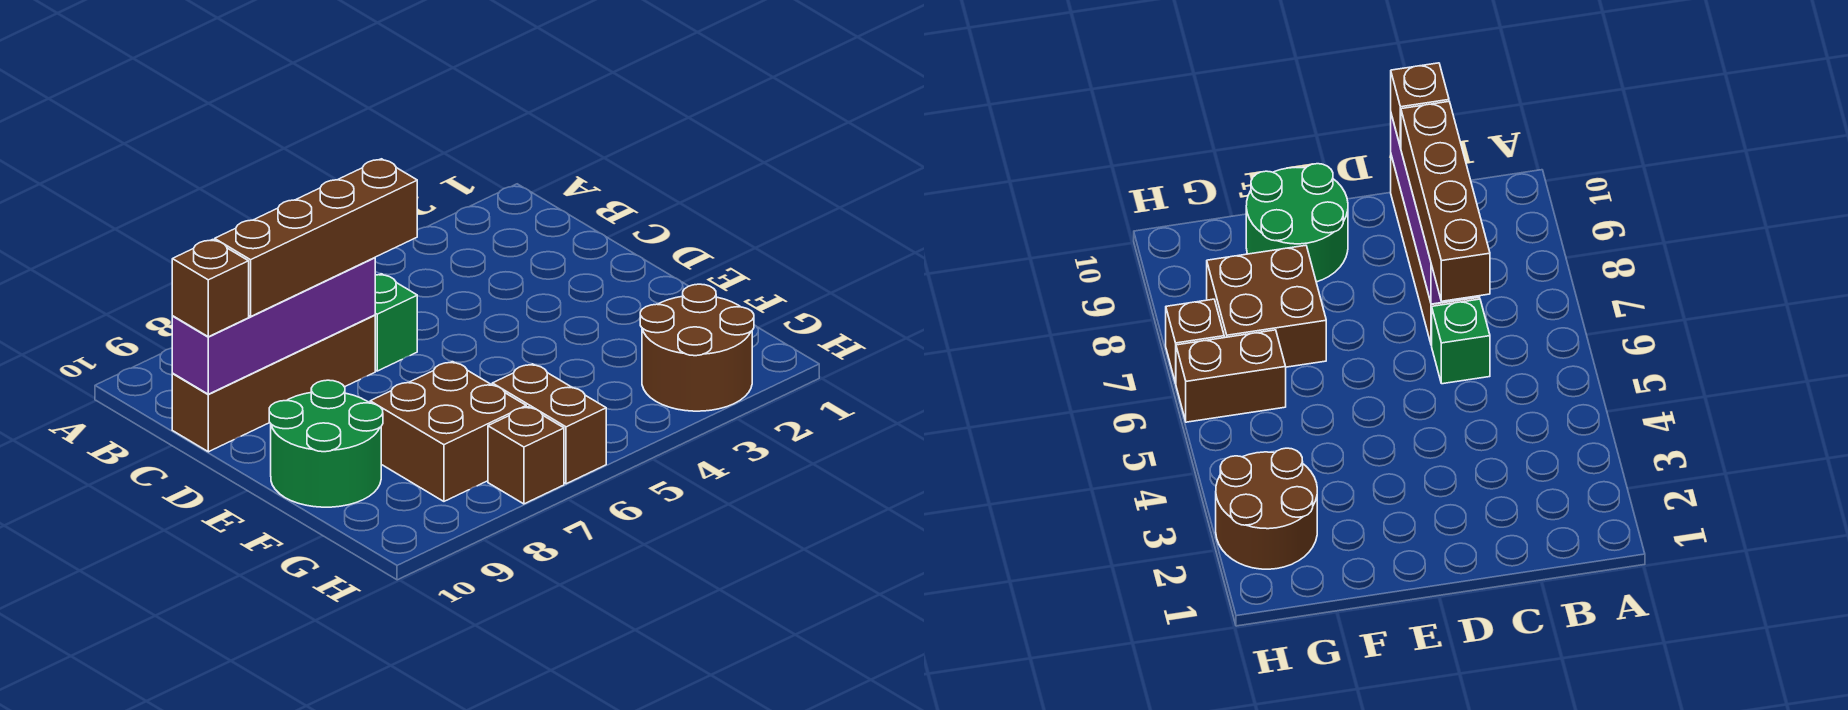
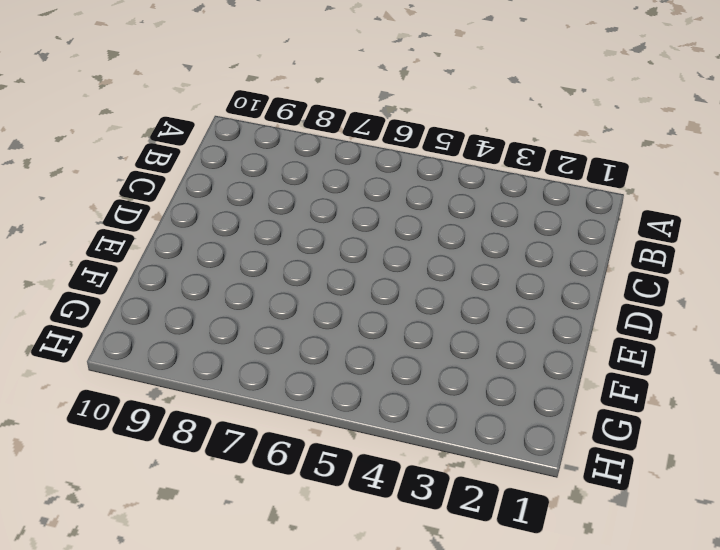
none -> green 1x1 brick [375,274,417,371]
none -> brown 1x4 brick [172,315,375,452]

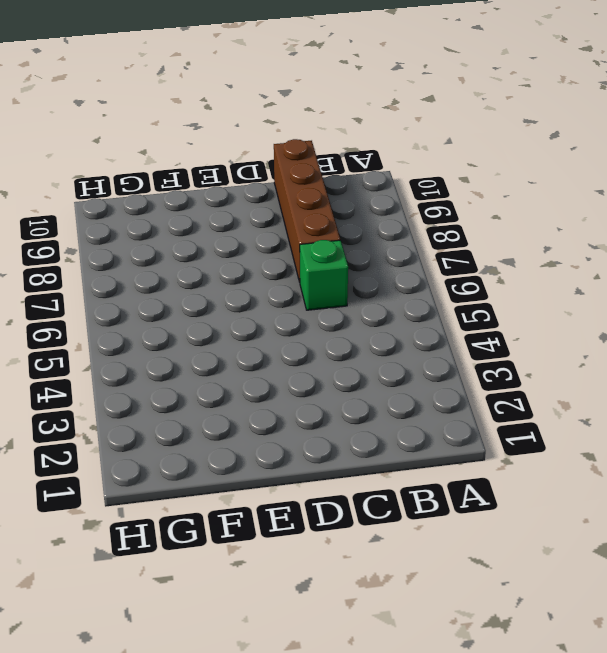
none -> green 2x2 round brick [269,380,383,507]
none -> brown 2x2 brick [370,362,526,501]

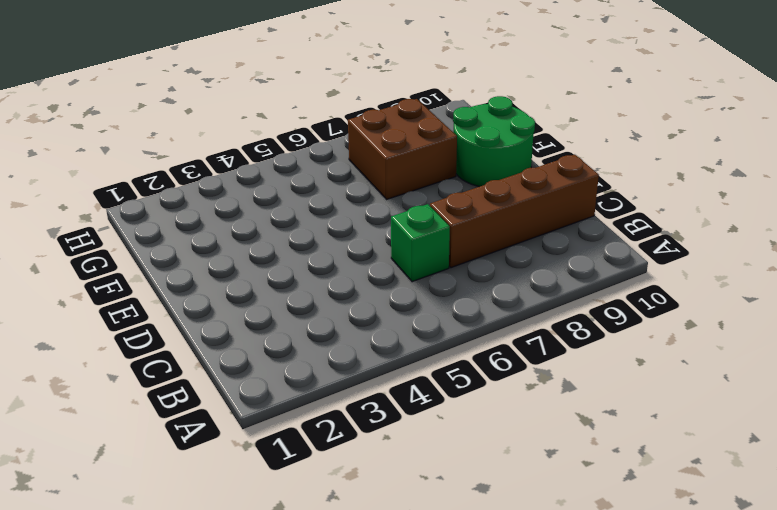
none -> brown 2x2 round brick [640,284,754,411]
none -> brown 1x2 brick [492,364,606,484]

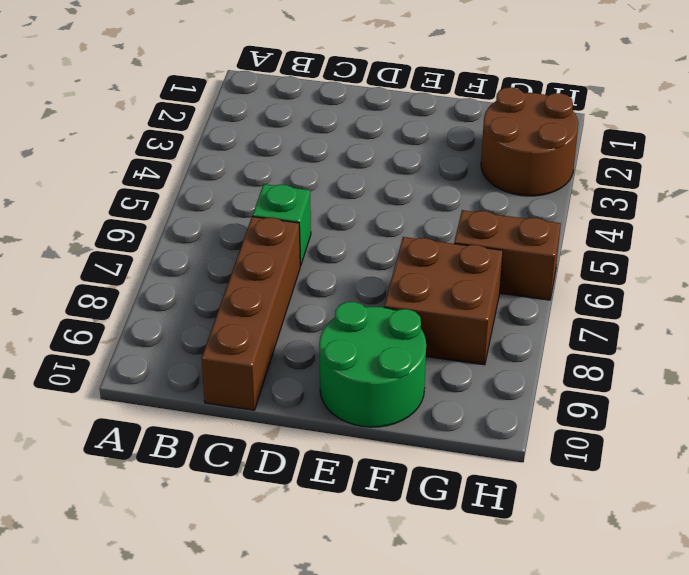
none -> brown 1x1 brick [488,407,564,504]
none -> purple 1x4 brick [172,258,375,394]

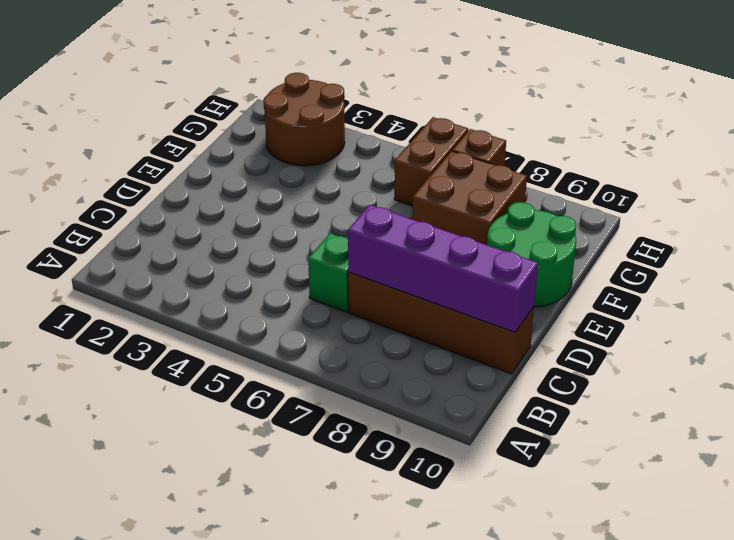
none -> brown 1x4 brick [215,159,417,317]
none -> brown 1x1 brick [172,240,249,337]

